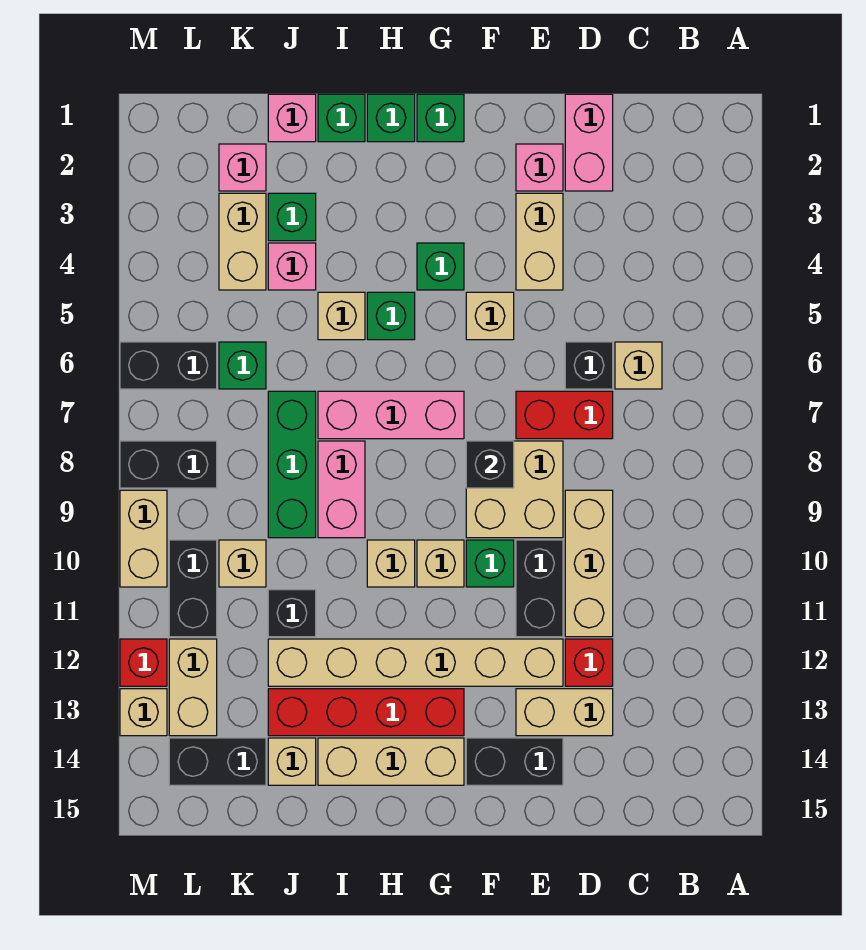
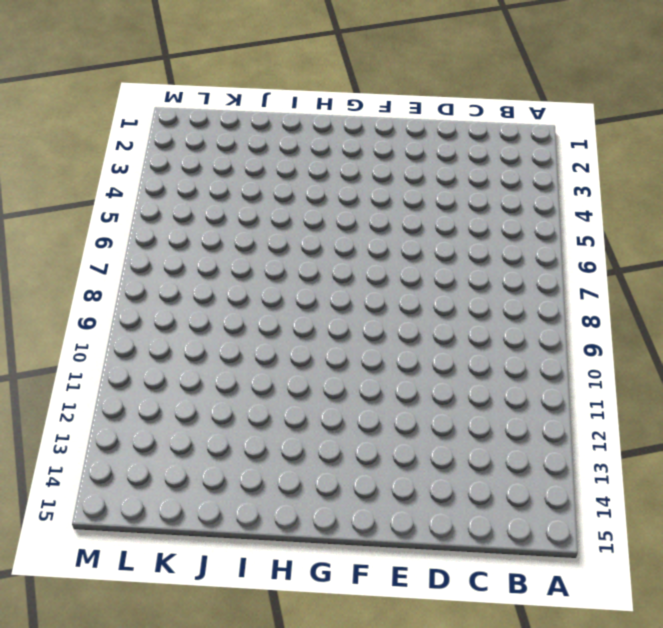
none -> tan 1x1 brick [615,342,662,389]
none -> pink 1x2 brick [565,94,613,191]
none -> black 1x1 brick [565,342,613,389]
none -> red 1x2 brick [516,391,613,439]

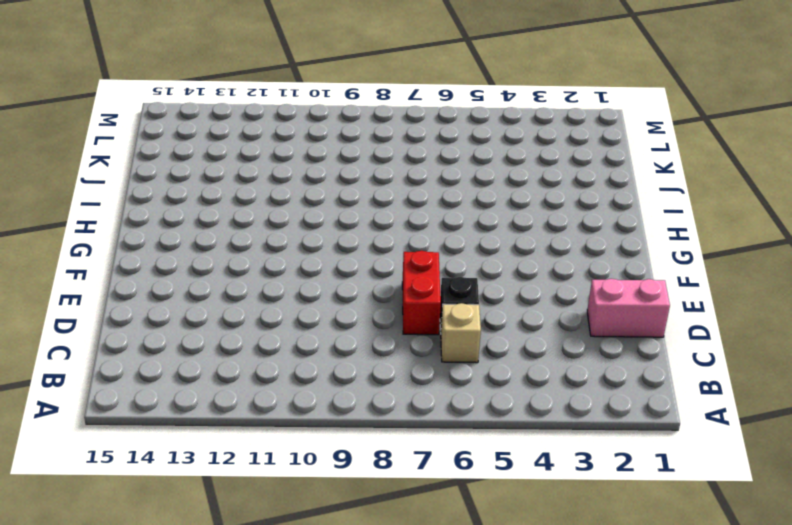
none -> tan 1x3 brick [565,490,613,637]
none -> red 1x1 brick [565,639,613,686]
none -> tan 1x2 brick [516,689,613,736]
none -> pink 1x1 brick [516,144,563,191]

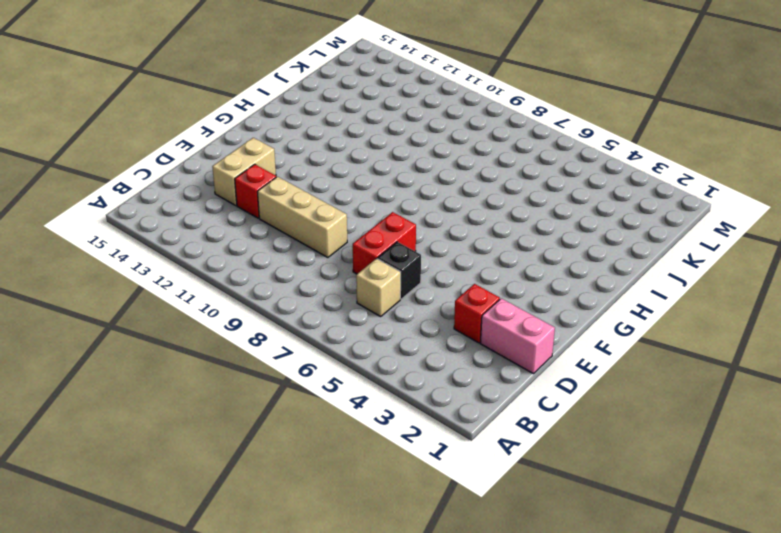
red 1x1 brick [454,284,500,343] -> red 1x1 brick moved to [120,639,167,686]
none -> pink 1x1 brick [516,144,563,191]
none -> tan 1x2 brick [516,193,563,290]
none -> tan 2x2 brick [466,441,563,538]
none -> black 1x2 brick [516,540,563,637]

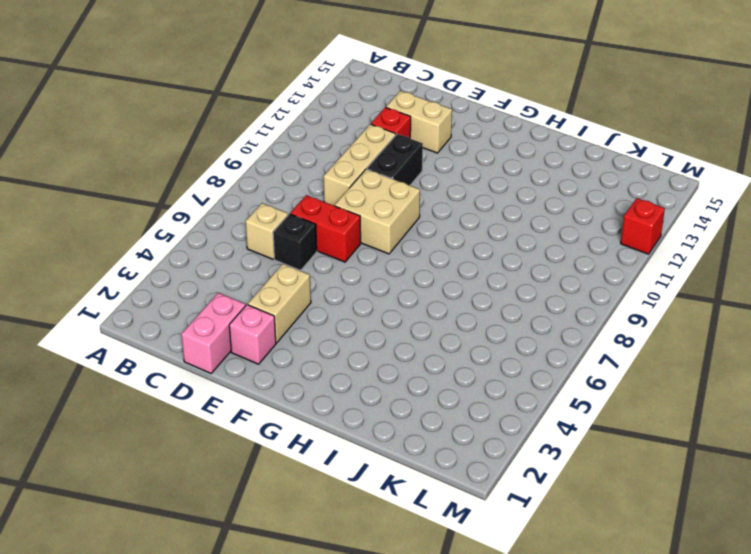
none -> tan 1x6 brick [268,639,563,686]
none -> black 1x2 brick [466,738,563,785]
none -> tan 1x1 brick [466,292,514,340]
none -> green 1x1 brick [466,540,514,587]

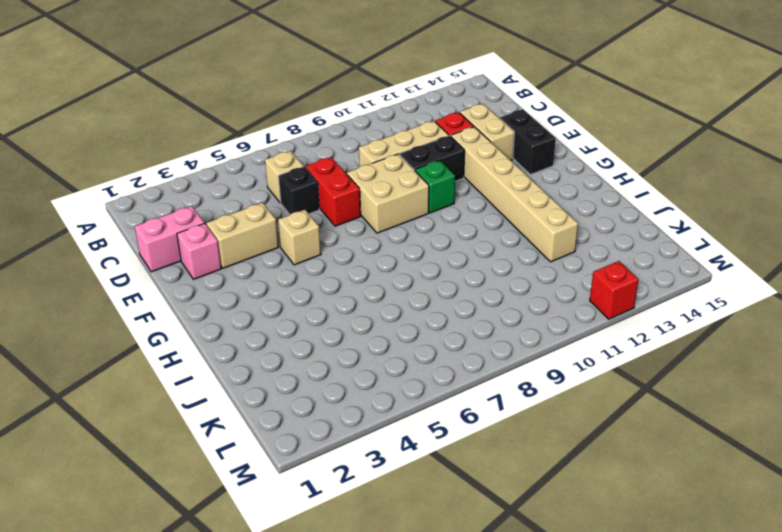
none -> green 1x1 brick [417,94,464,142]
none -> green 1x1 brick [417,243,464,290]
none -> pink 1x3 brick [318,391,464,439]
none -> tan 1x1 brick [417,540,464,587]

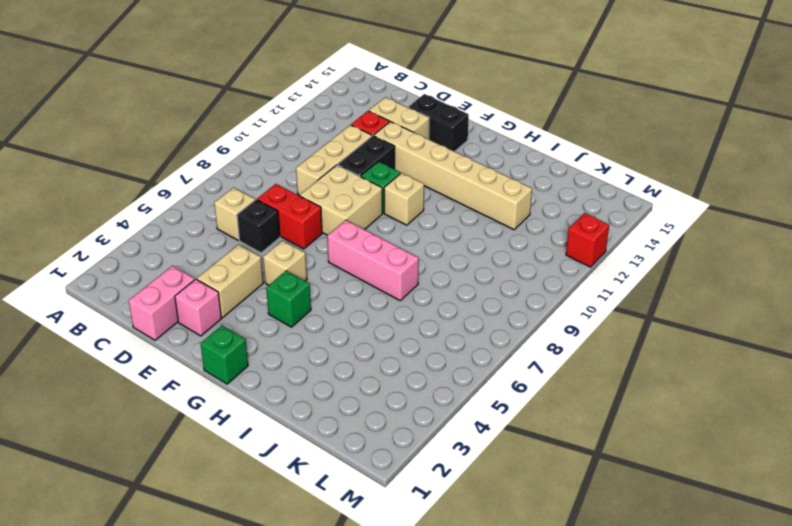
none -> red 1x4 brick [268,689,464,736]
none -> tan 1x3 brick [318,738,464,785]
none -> green 1x1 brick [367,94,415,142]
none -> green 1x1 brick [367,292,415,340]

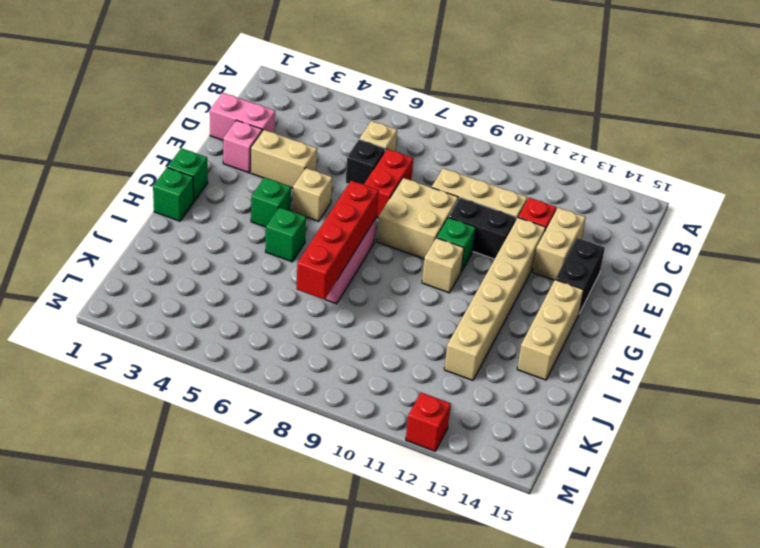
red 1x4 brick [296,181,379,300] -> red 1x4 brick moved to [268,689,464,736]
none -> tan 1x1 brick [367,540,415,587]
none -> green 1x1 brick [318,94,365,142]
none -> tan 1x1 brick [318,292,365,340]
none -> pink 1x2 brick [318,441,365,538]

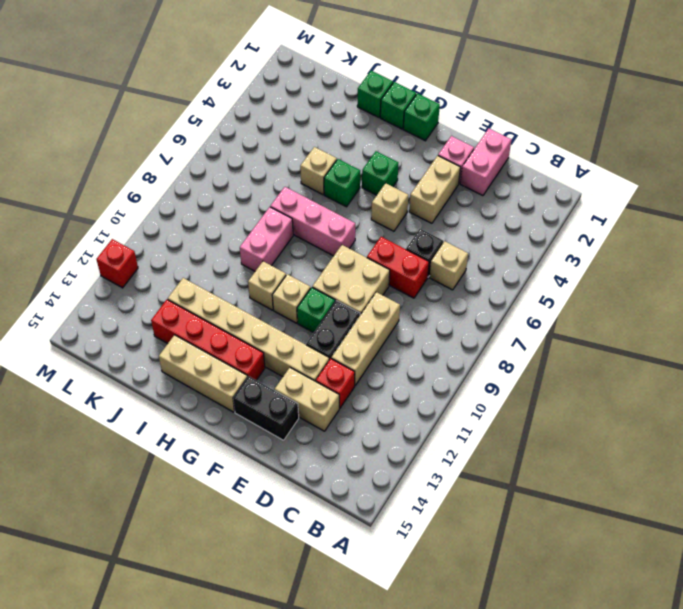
none -> pink 1x1 brick [268,94,316,142]
none -> green 1x1 brick [268,193,316,241]
none -> pink 1x1 brick [268,243,316,290]
none -> green 1x3 brick [268,391,316,538]

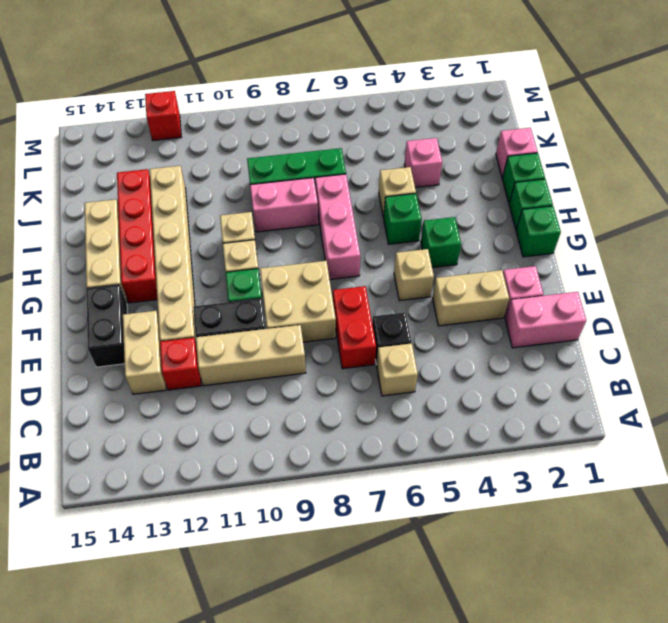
none -> green 1x1 brick [268,193,316,241]
none -> black 1x1 brick [268,590,316,637]
none -> tan 1x1 brick [268,738,316,785]
none -> pink 1x1 brick [219,144,266,191]

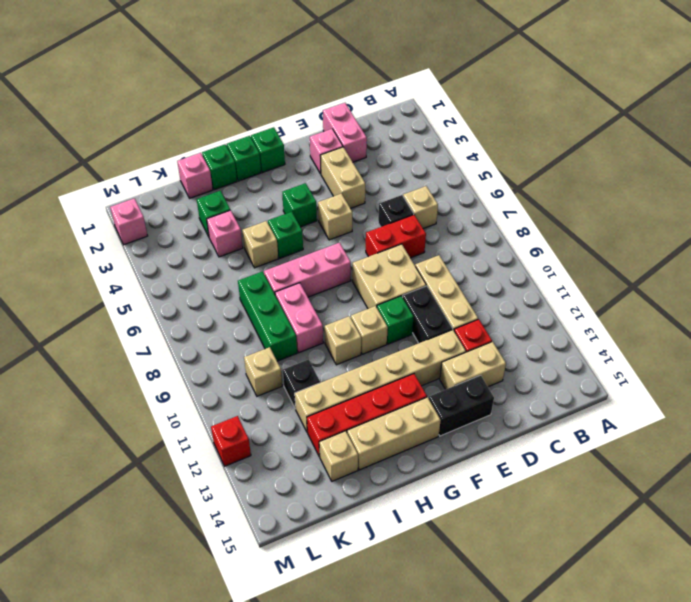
pink 1x1 brick [110,198,148,245] -> pink 1x1 brick moved to [219,144,266,191]
none -> tan 1x2 brick [219,193,266,290]
none -> green 1x1 brick [219,342,266,389]
none -> black 1x2 brick [169,738,266,785]
none -> black 1x2 brick [120,342,217,389]

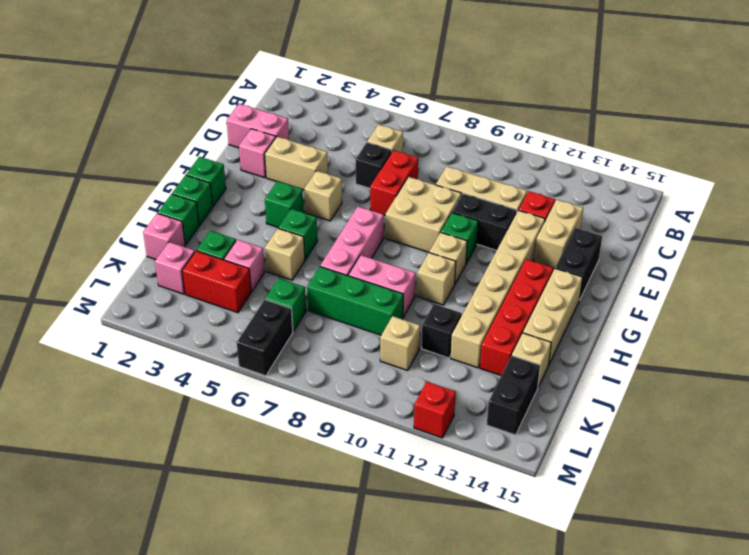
red 1x2 brick [182,251,251,313] -> tan 1x2 brick [219,193,266,290]
none -> black 1x2 brick [120,441,217,488]
none -> black 1x2 brick [169,540,217,637]
none -> tan 1x2 brick [169,639,217,736]
none -> tan 1x2 brick [120,490,167,587]

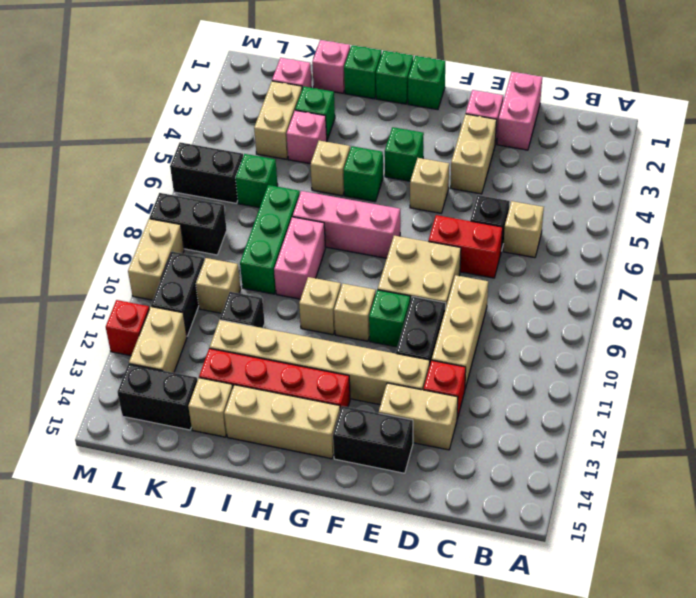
none -> tan 1x1 brick [120,689,167,736]
none -> black 1x1 brick [466,441,514,488]

